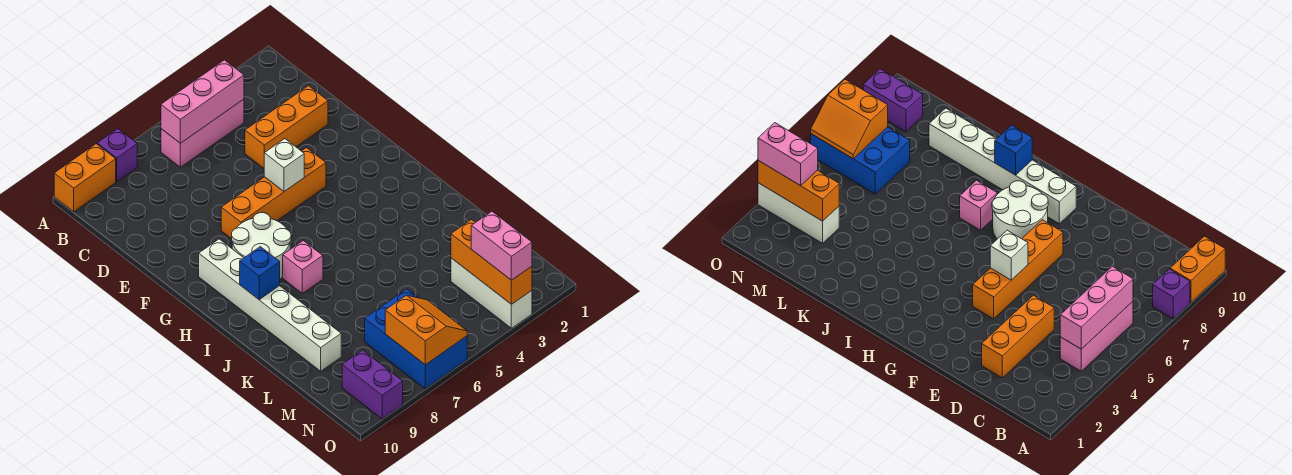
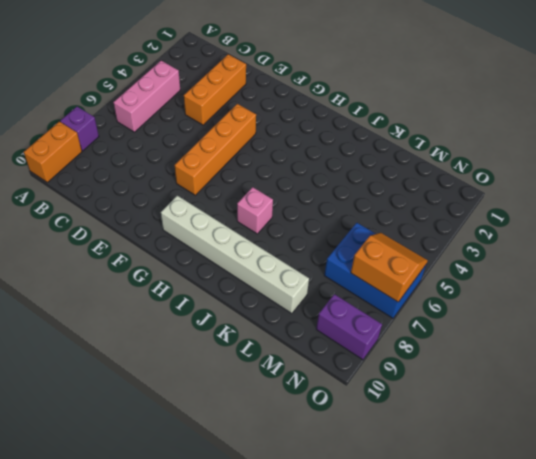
none -> white 2x2 round brick [232,213,291,279]
none -> white 1x3 brick [451,258,532,328]
none -> pink 1x3 brick [161,60,244,143]

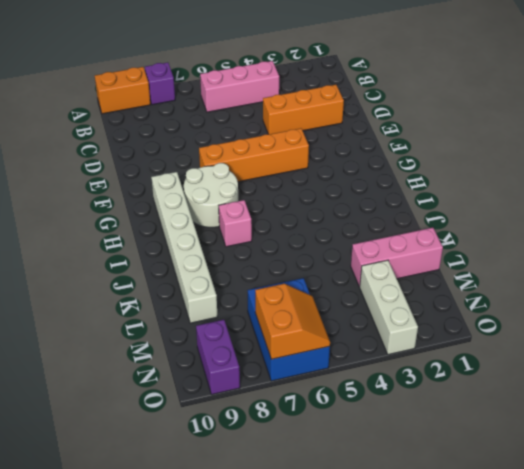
pink 1x3 brick [351,228,443,286] -> pink 1x3 brick moved to [161,60,244,143]
none -> white 1x1 brick [264,139,304,191]
none -> blue 1x1 brick [240,247,280,299]
none -> orange 1x3 brick [451,220,532,304]

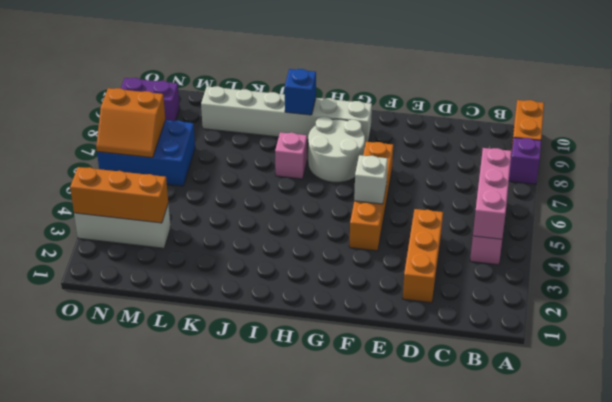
none -> pink 1x2 brick [471,211,532,280]

